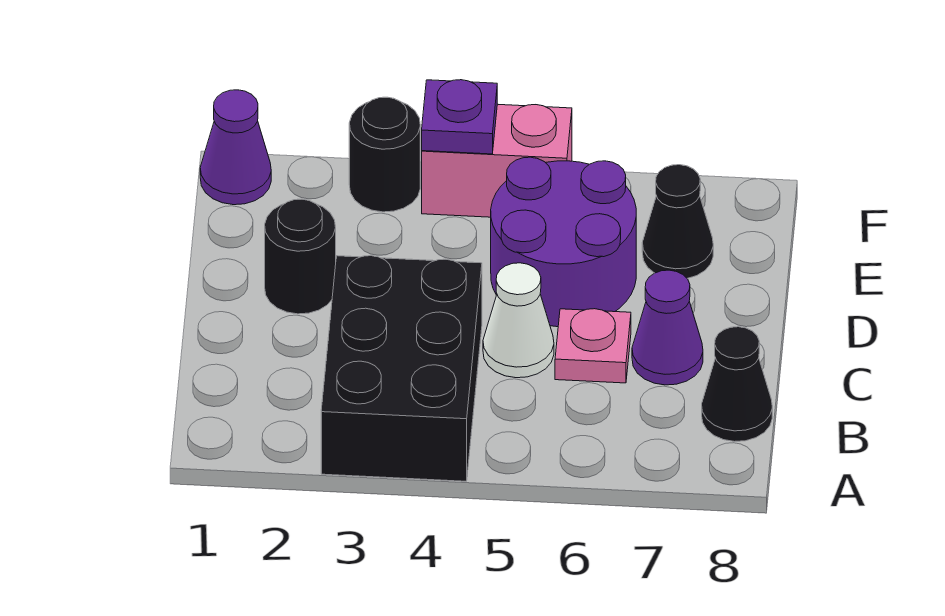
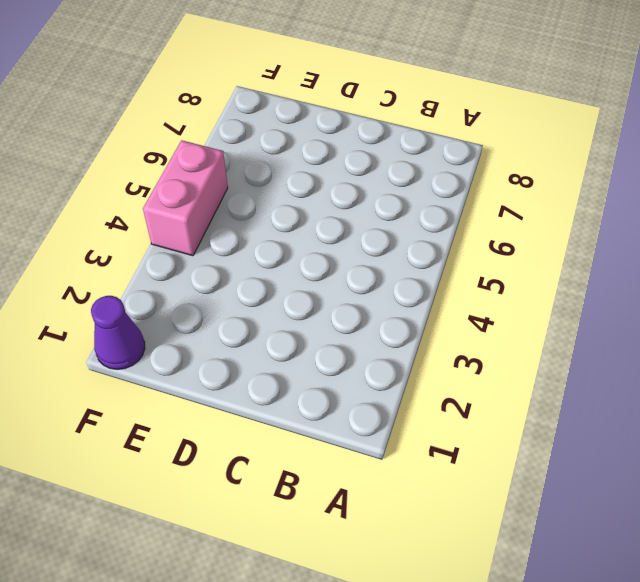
none -> black 2x3 brick [321,256,482,481]
none -> black 1x1 cone [702,327,772,442]
none -> white 1x1 cone [483,263,554,378]

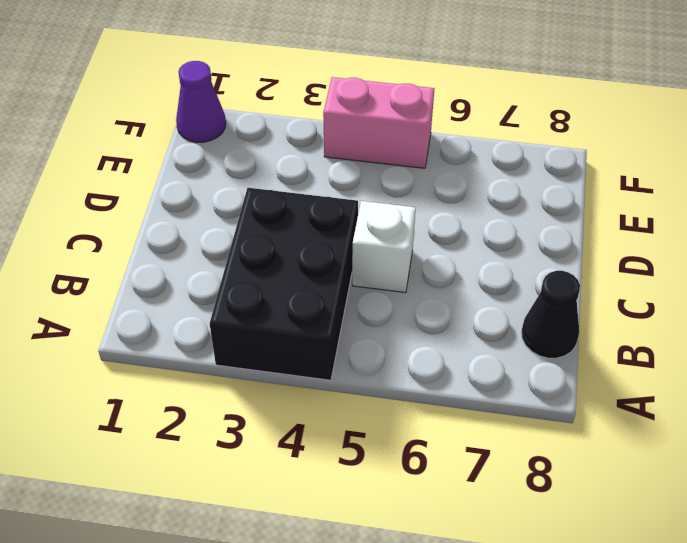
white 1x1 brick [352,201,416,293] -> white 1x1 cone [483,263,554,378]
none -> pink 1x1 plate [555,309,631,383]
none -> purple 1x1 cone [632,270,703,385]
none -> black 1x1 round brick [265,199,336,314]

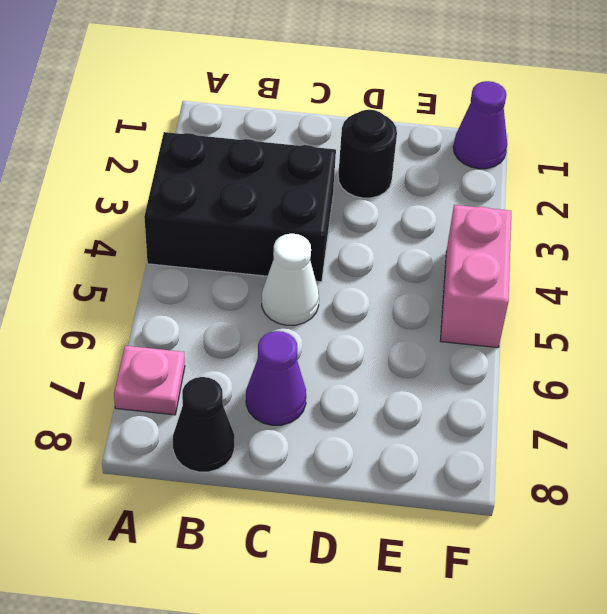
pink 1x1 plate [114,346,185,415] -> pink 1x1 plate moved to [555,309,631,383]
none -> purple 2x2 round brick [491,157,636,327]
none -> black 1x1 cone [642,165,713,278]
none -> black 1x1 round brick [349,97,420,212]

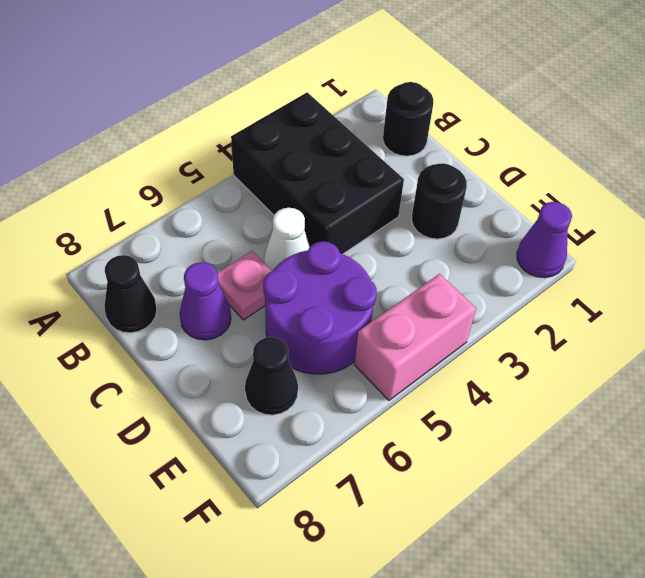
black 1x1 round brick [383,82,433,156] -> black 1x1 round brick moved to [349,97,420,212]
none -> purple 1x1 plate [422,80,497,154]

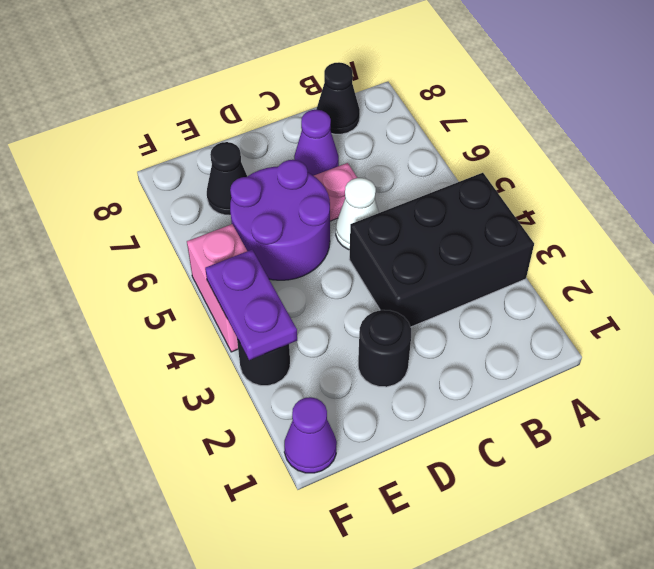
purple 1x2 plate [205,250,297,360] -> purple 1x1 plate [422,80,497,154]

